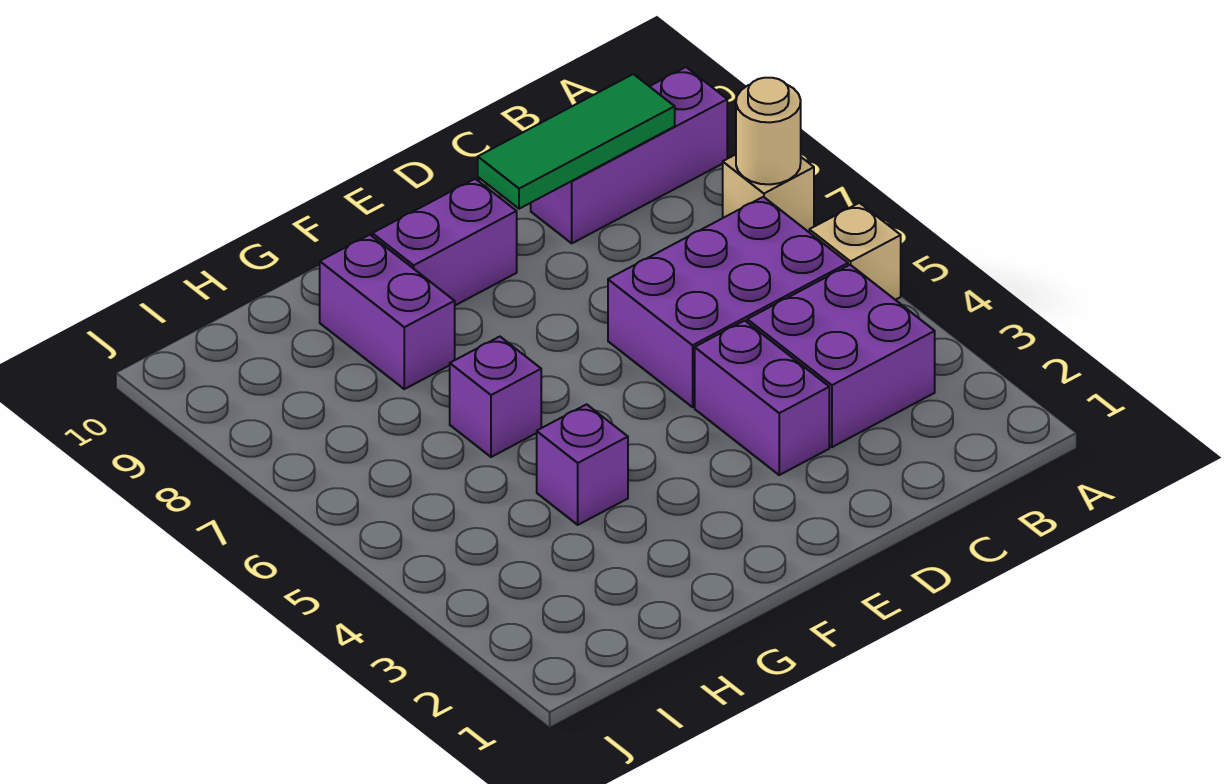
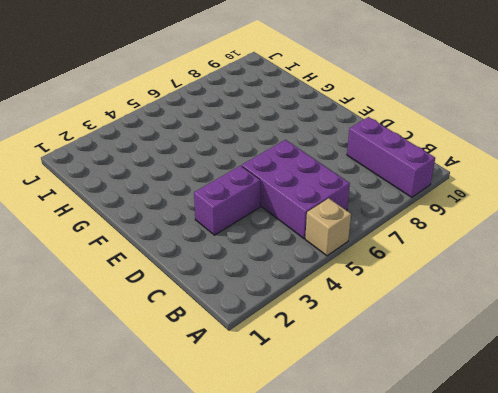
none -> tan 1x1 brick [723,155,814,232]
none -> purple 2x2 brick [747,265,935,447]
none -> purple 1x2 brick [372,179,517,305]

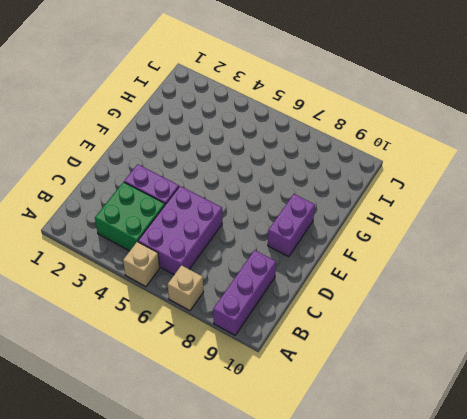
green 2x2 brick [95,182,165,251] -> purple 2x2 brick [747,265,935,447]
none -> purple 1x1 brick [537,404,628,525]
none -> purple 1x1 brick [450,337,541,457]
none -> purple 1x2 brick [320,235,455,389]

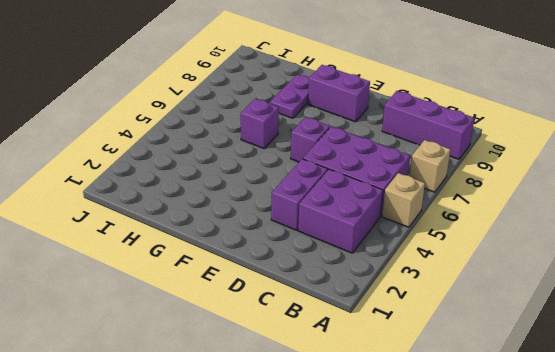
purple 1x1 brick [291,117,330,162] -> purple 1x1 brick moved to [537,404,628,525]
purple 1x2 plate [270,74,309,118] -> purple 1x2 brick [320,235,455,389]
none -> tan 1x1 round brick [736,78,801,184]
none -> green 1x3 tile [478,74,675,209]

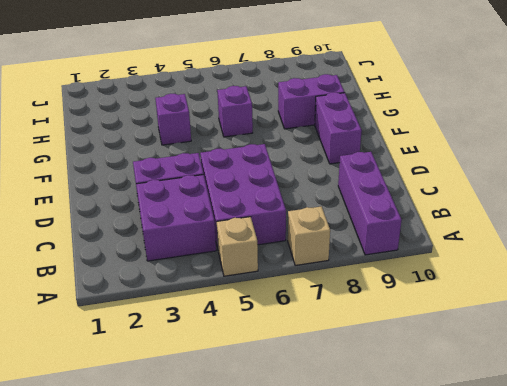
none -> tan 1x1 round brick [736,78,801,184]
none -> green 1x3 tile [478,74,675,209]

